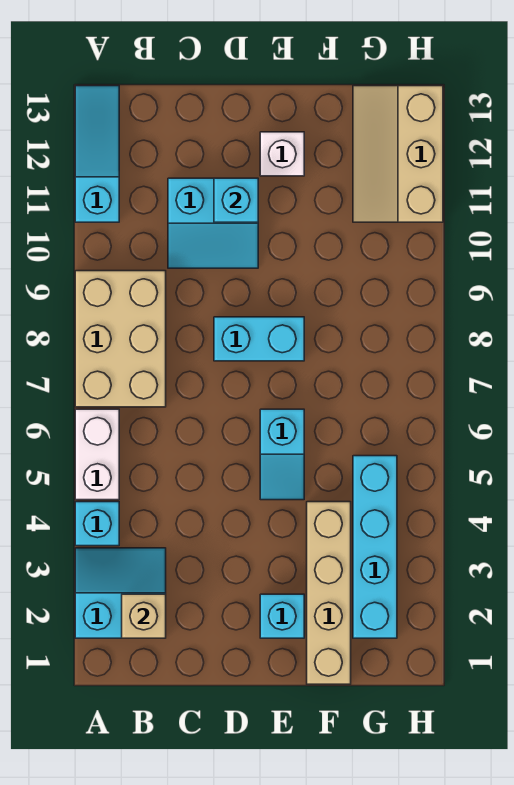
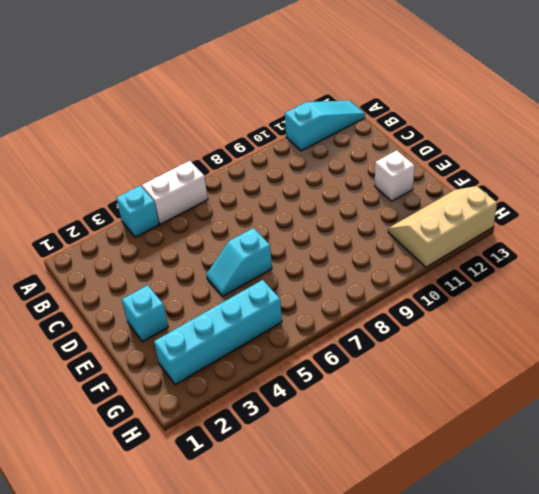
none -> cyan 2x2 slope [75,548,166,638]
none -> tan 2x3 brick [75,271,166,407]
none -> cyan 2x2 slope [168,178,258,268]

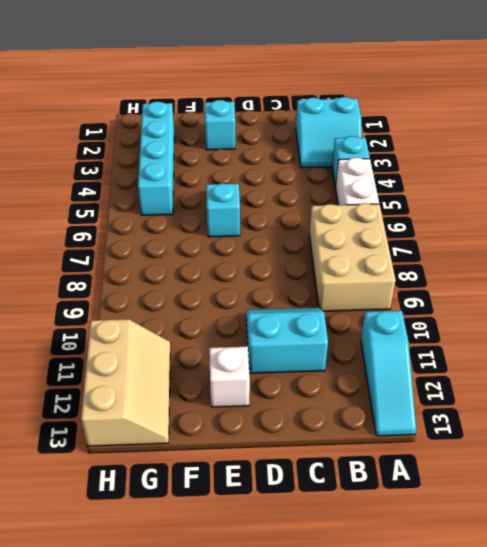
none -> cyan 1x2 brick [214,317,304,361]
none -> tan 1x4 brick [307,502,351,684]
none -> tan 1x1 brick [122,594,166,638]

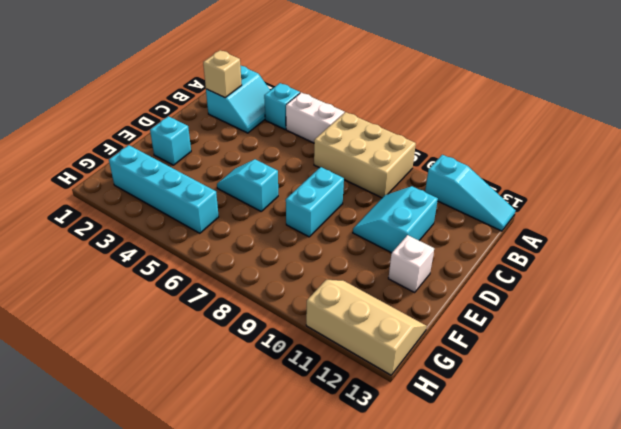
none -> tan 1x4 brick [307,502,351,684]
none -> cyan 1x1 brick [214,178,258,222]

